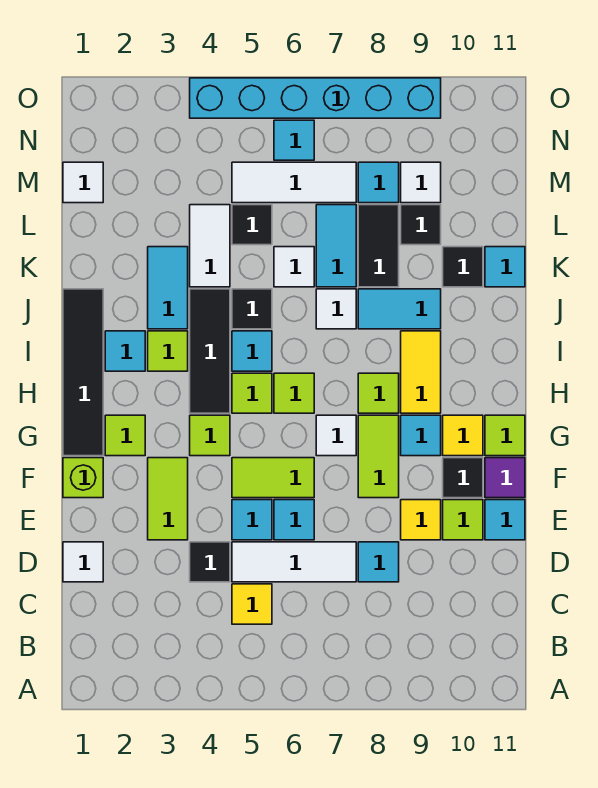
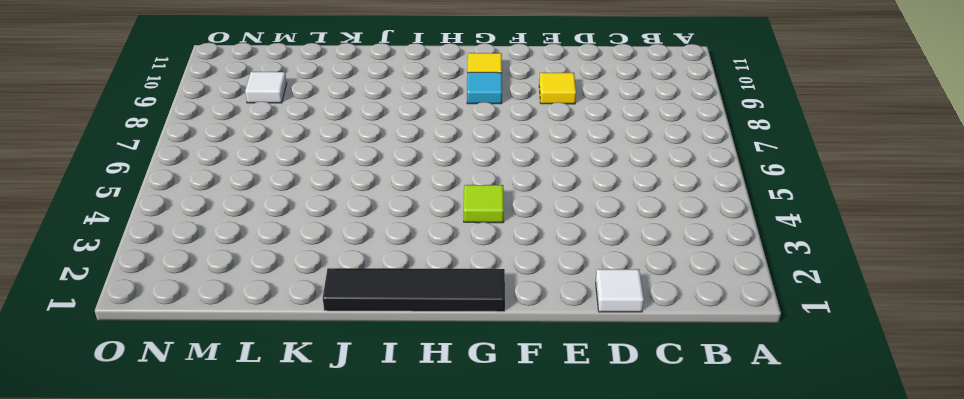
none -> yellow 1x1 tile [232,584,272,624]
none -> black 1x1 tile [190,542,230,582]
none -> white 1x3 tile [232,542,356,582]
none -> cyan 1x1 tile [358,542,399,582]

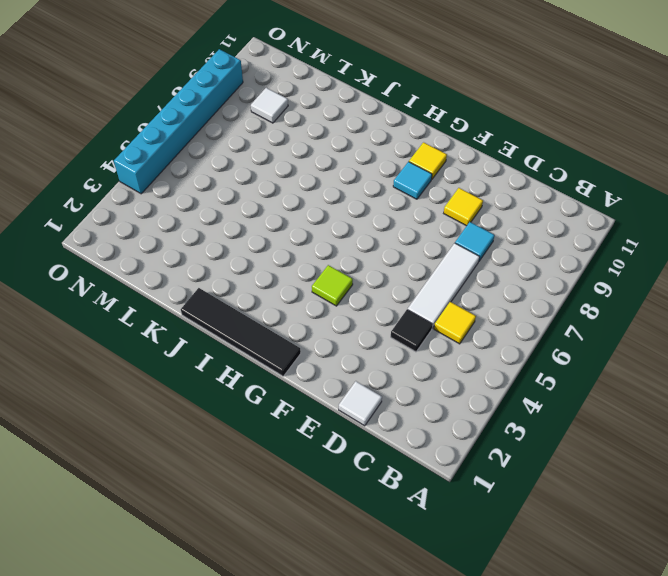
none -> lime 1x2 tile [148,458,188,540]
none -> cyan 1x1 tile [232,500,272,540]
none -> cyan 1x1 tile [274,500,314,540]
none -> lime 1x1 tile [443,500,483,540]

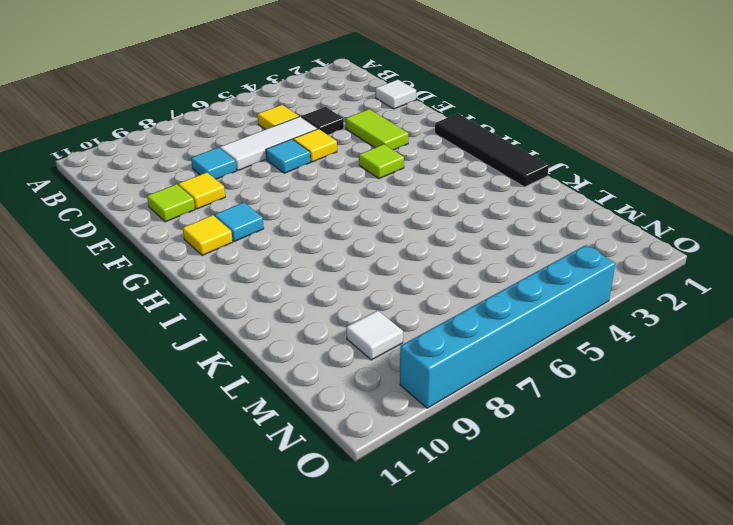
yellow 1x1 tile [293,129,337,162] -> cyan 1x1 tile [232,500,272,540]
none -> cyan 1x1 tile [485,500,525,540]
none -> lime 1x1 brick [63,458,103,498]
none -> lime 1x2 tile [232,458,314,498]
none -> lime 1x2 tile [358,415,399,498]

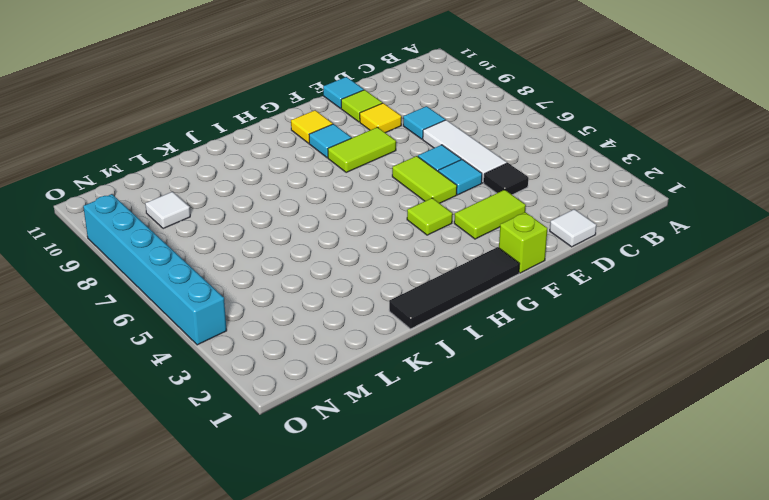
none -> yellow 1x1 tile [232,584,272,624]
none -> black 1x1 tile [443,458,483,498]
none -> purple 1x1 tile [485,458,525,498]
none -> lime 1x1 tile [105,415,145,456]

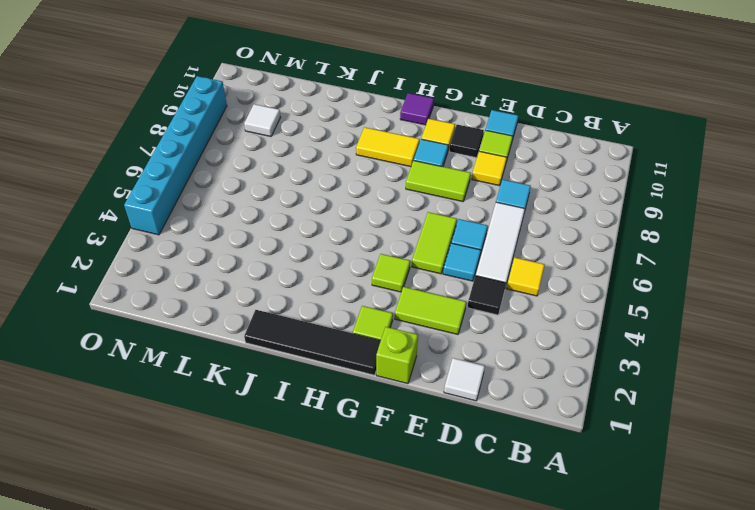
purple 1x1 tile [400,93,434,125] -> purple 1x1 tile moved to [485,458,525,498]
none -> white 1x1 tile [316,415,356,456]
none -> lime 1x1 tile [485,415,525,456]
none -> black 1x3 tile [190,289,230,413]
none -> lime 1x1 tile [232,373,272,413]

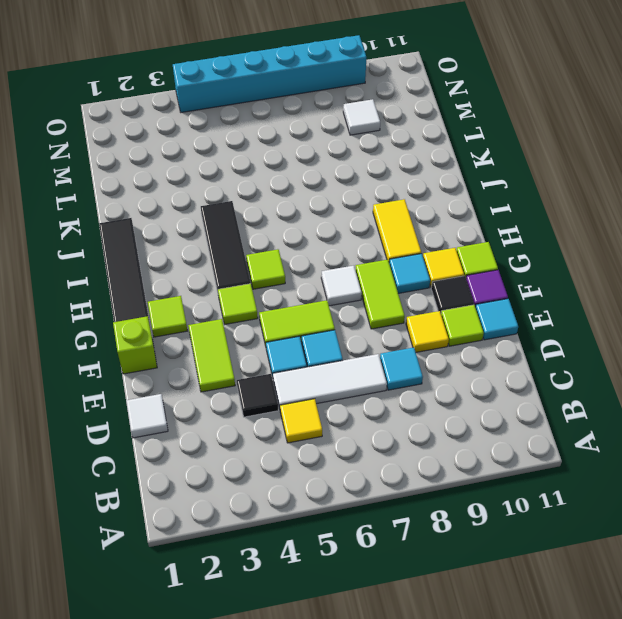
none -> lime 1x1 tile [274,373,314,413]
none -> lime 1x1 tile [358,373,399,413]
none -> cyan 1x1 tile [105,331,145,371]
none -> lime 1x1 tile [148,331,188,371]

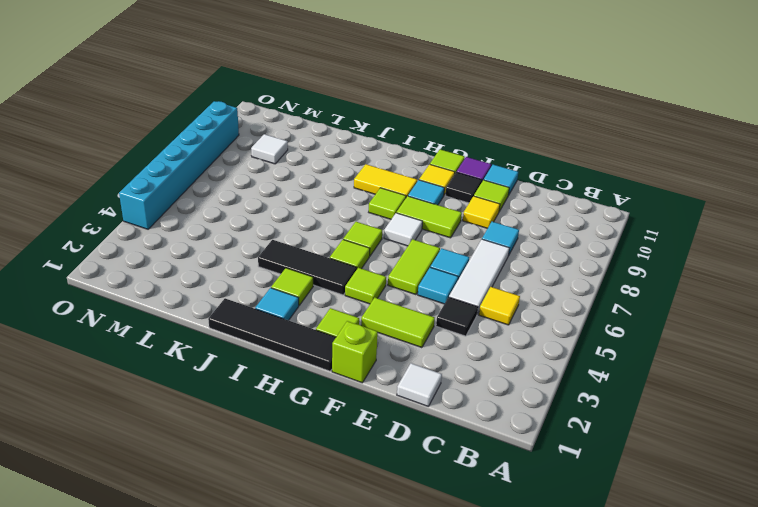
none -> cyan 1x1 tile [232,331,272,371]
none -> cyan 1x2 tile [148,247,188,329]
none -> black 1x1 tile [232,289,272,329]
none -> white 1x1 tile [316,289,356,329]

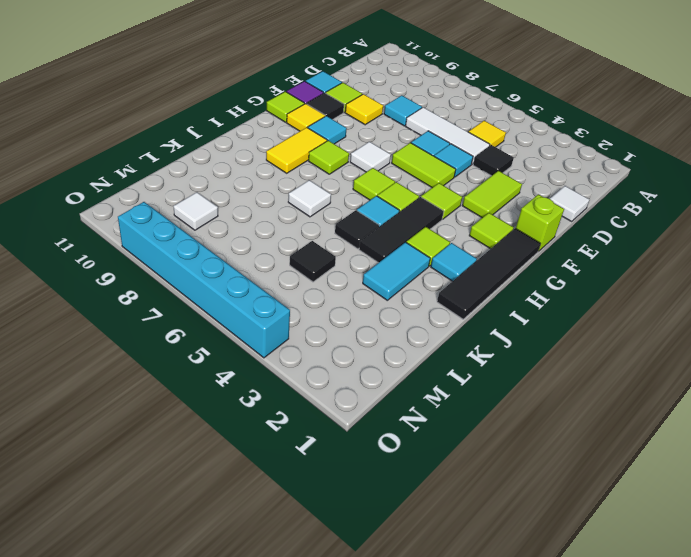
none -> lime 1x2 tile [358,415,399,498]
none -> cyan 1x2 tile [358,289,441,329]
none -> white 1x2 tile [190,205,230,287]
none -> white 1x1 tile [274,247,314,287]

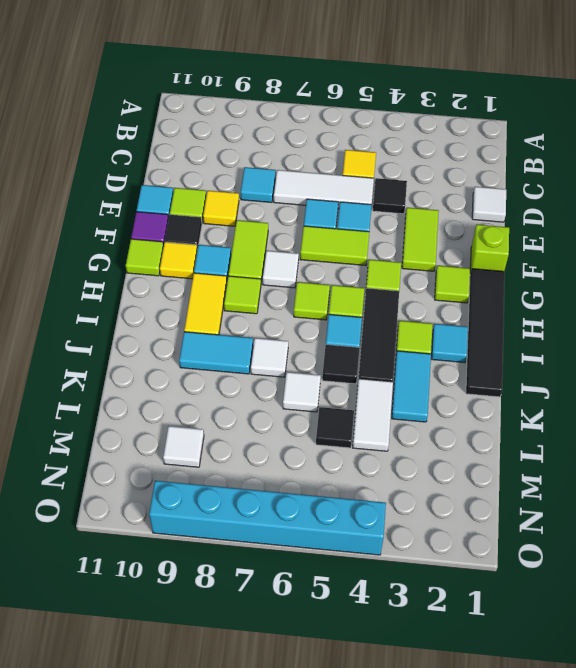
none -> cyan 1x2 tile [316,205,356,287]
none -> black 1x2 tile [358,205,399,287]
none -> black 1x1 tile [443,247,483,287]
none -> cyan 1x1 tile [485,247,525,287]

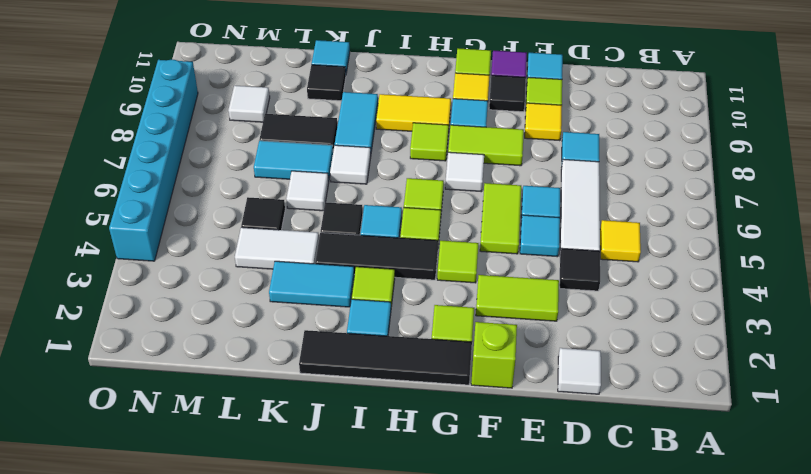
none -> black 1x1 tile [401,205,441,245]
none -> white 1x1 tile [63,162,103,203]
none -> white 1x3 tile [232,162,356,203]
none -> cyan 1x1 tile [358,162,399,203]

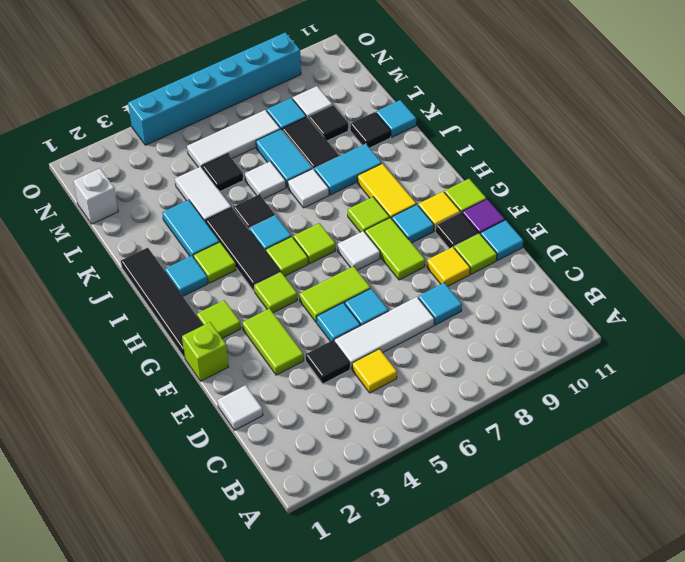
white 1x1 brick [73,168,118,224] -> white 1x1 tile [63,162,103,203]
none -> cyan 1x1 tile [274,120,314,160]

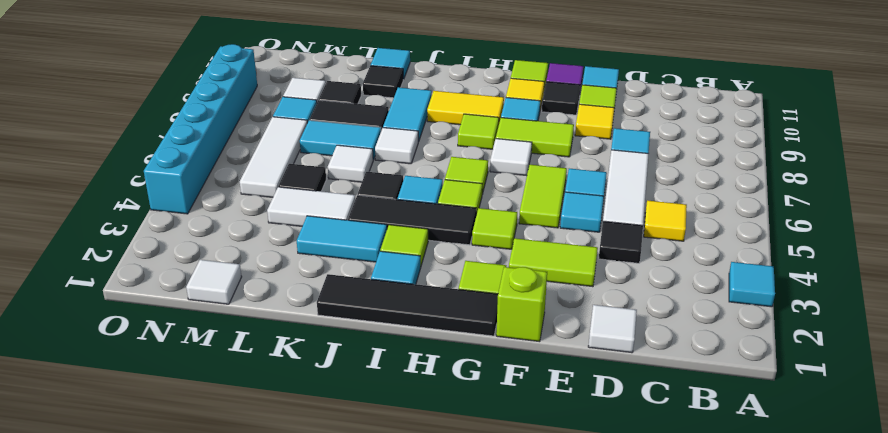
cyan 1x1 tile [729,262,775,307] -> cyan 1x1 tile moved to [274,120,314,160]

